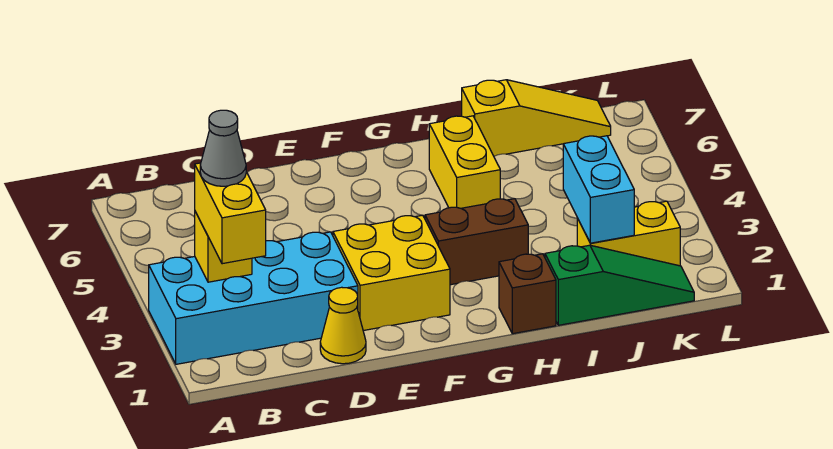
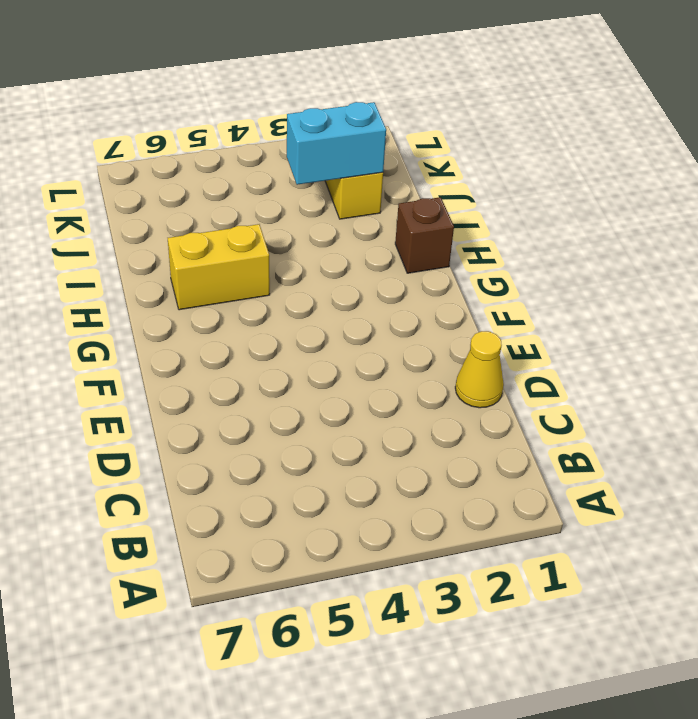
none -> cyan 2x4 brick [149,232,358,364]
none -> yellow 2x2 brick [333,215,450,331]
none -> brown 1x2 brick [425,199,528,285]

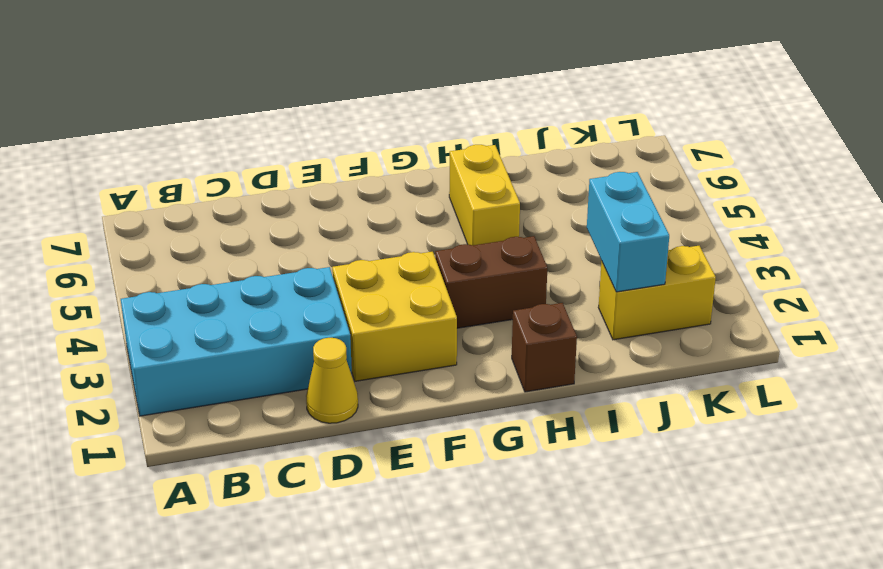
none -> green 1x3 slope [545,245,694,325]
none -> yellow 1x3 slope [462,80,611,156]
none -> yellow 1x1 brick [195,212,252,282]

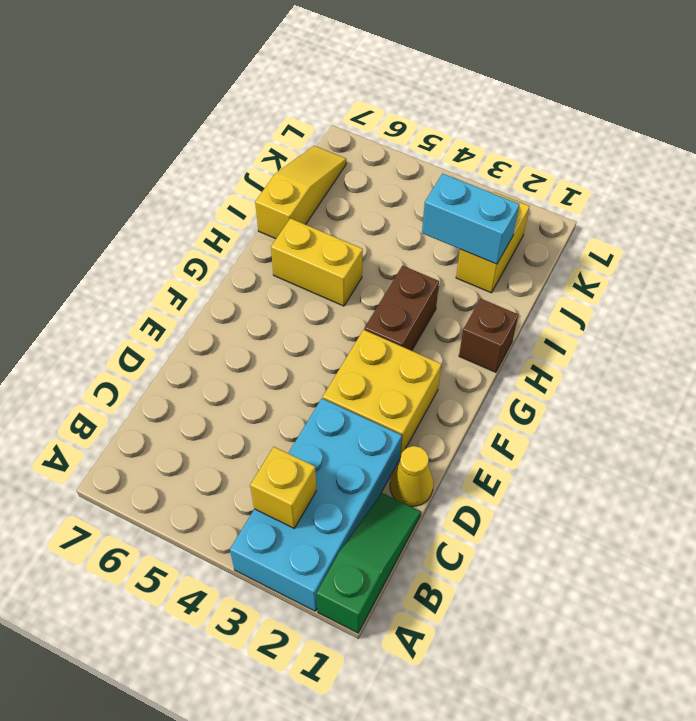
green 1x3 slope [316,493,421,633] -> green 1x3 slope moved to [545,245,694,325]
none -> yellow 1x2 brick [195,163,266,264]
none -> grey 1x1 cone [200,110,246,186]

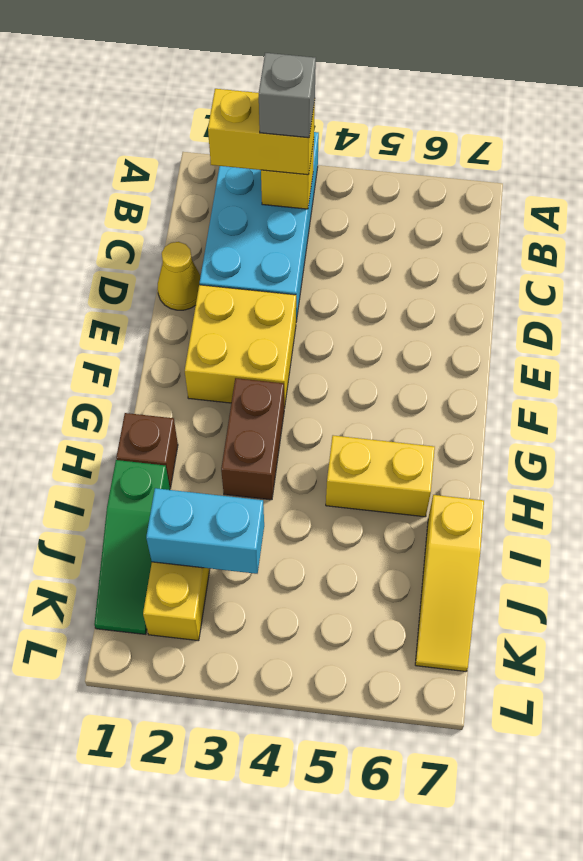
grey 1x1 brick [259,53,316,138] -> grey 1x1 cone [200,110,246,186]

